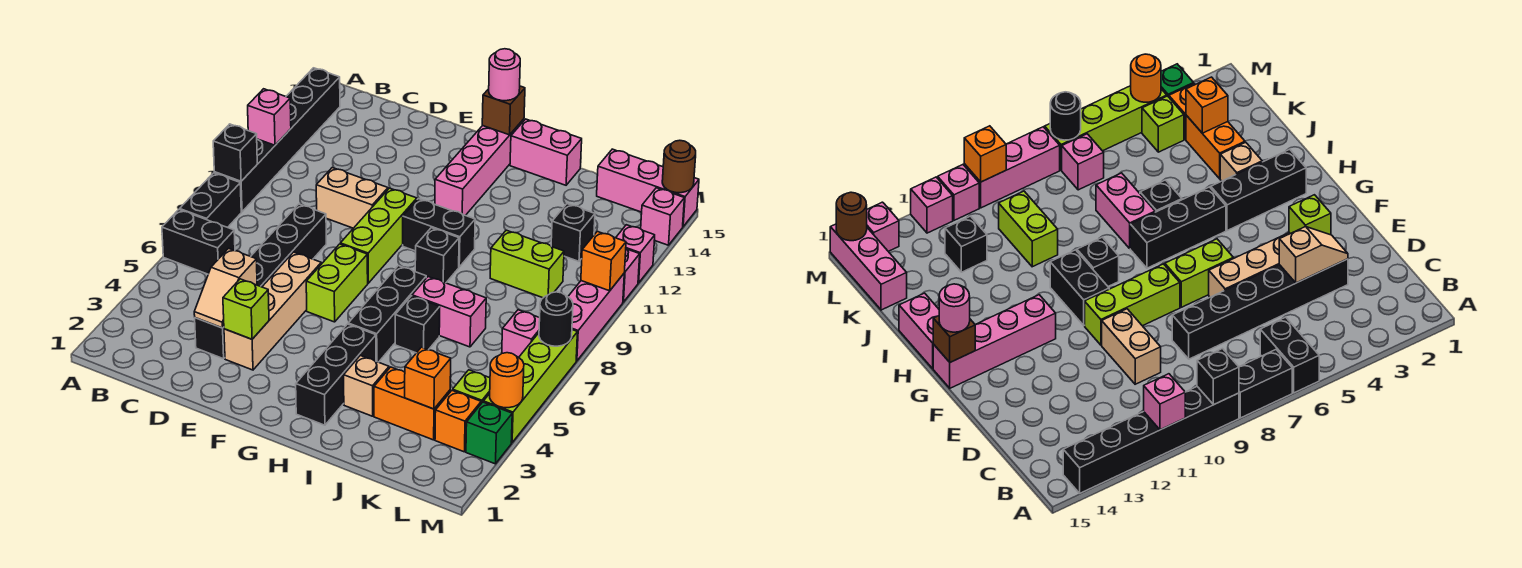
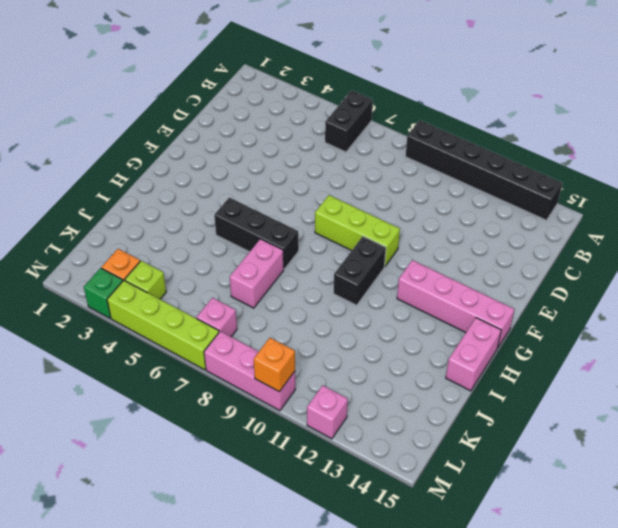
none -> black 1x2 brick [180,173,241,228]
none -> black 1x6 brick [195,204,326,359]
none -> tan 1x2 brick [316,168,388,228]
none -> tan 1x4 brick [224,252,321,370]

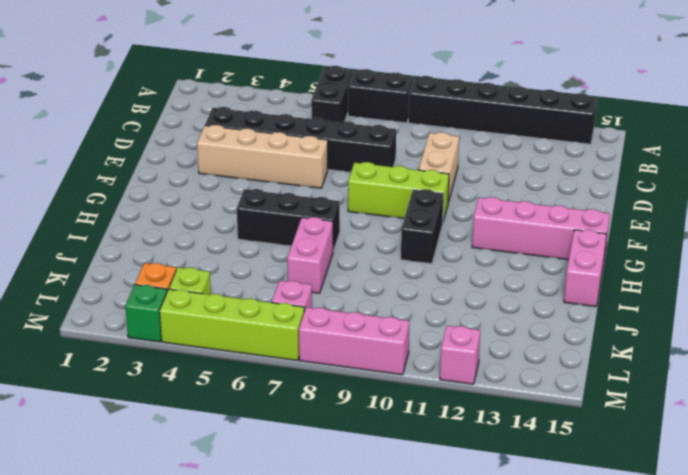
none -> lime 1x2 brick [306,244,368,322]
none -> black 1x3 brick [296,324,376,425]
none -> black 1x1 brick [415,228,459,283]
none -> tan 1x1 brick [344,356,389,416]

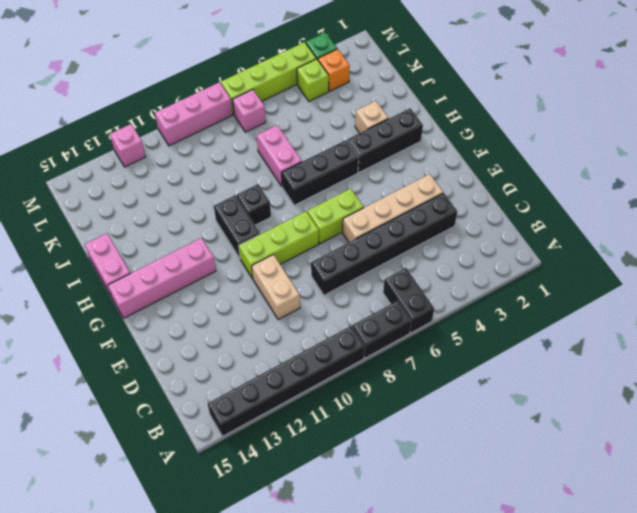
none -> black 1x1 brick [395,296,440,353]
none -> orange 1x2 brick [374,367,450,440]
none -> lime 1x2 brick [490,230,564,298]
none -> black 1x1 brick [551,204,595,261]

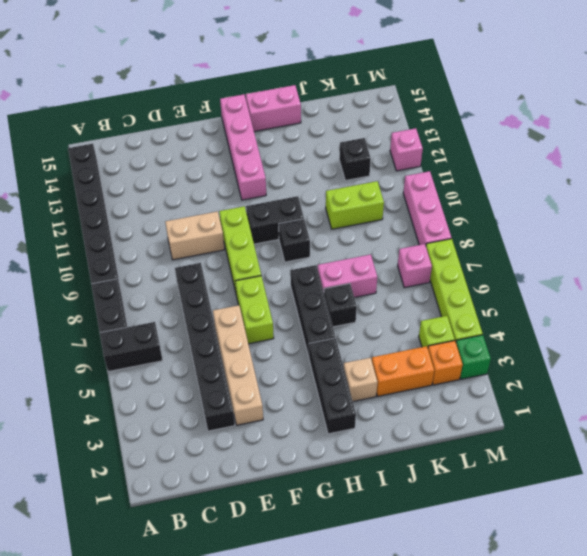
none -> pink 1x3 brick [597,149,699,226]
none -> pink 1x1 brick [623,249,640,302]
none -> pink 1x1 brick [641,188,684,245]
none -> black 1x1 brick [213,124,257,181]

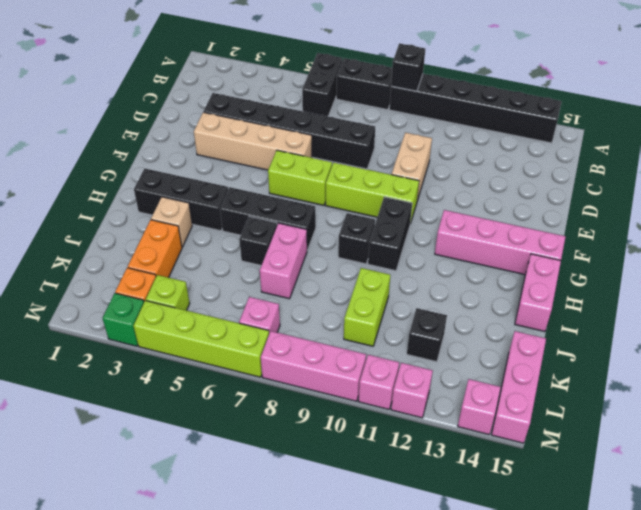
none -> pink 1x1 brick [248,89,291,145]
none -> tan 1x2 slope [194,248,257,328]
none -> lime 1x1 brick [223,279,269,339]
none -> brown 1x1 brick [482,86,525,135]

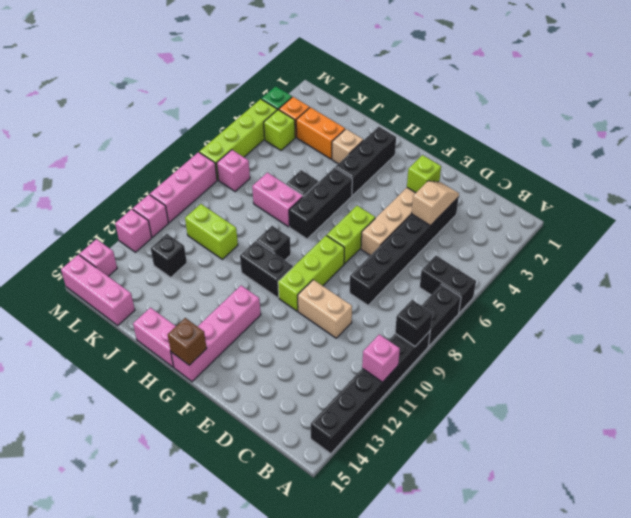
none -> orange 1x1 brick [405,347,451,409]
none -> orange 1x1 round brick [490,353,524,408]
none -> black 1x1 round brick [539,292,573,346]
none -> orange 1x1 brick [581,231,626,291]

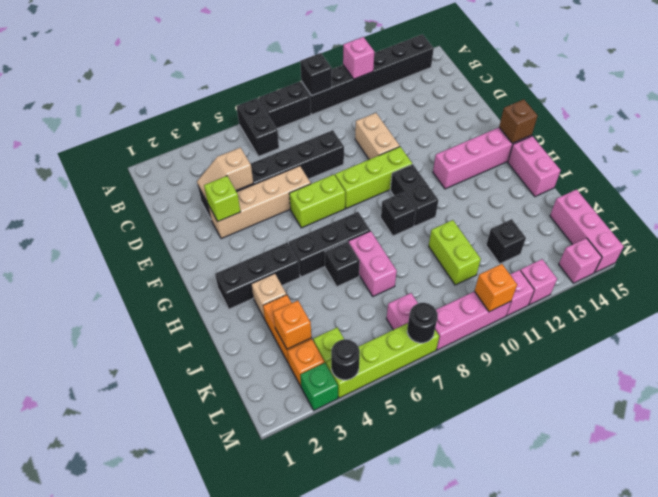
black 1x1 round brick [331,339,360,380] -> orange 1x1 round brick [490,353,524,408]
none -> brown 1x1 round brick [662,140,696,193]
none -> pink 1x1 round brick [489,49,520,101]

